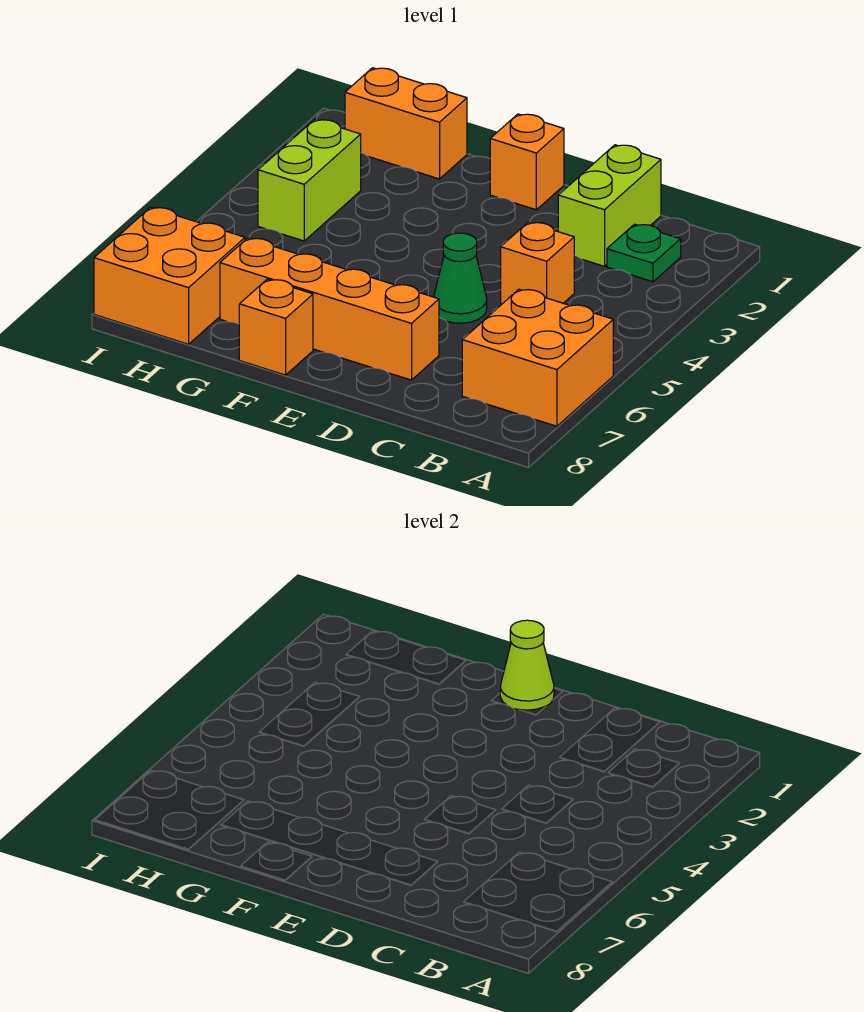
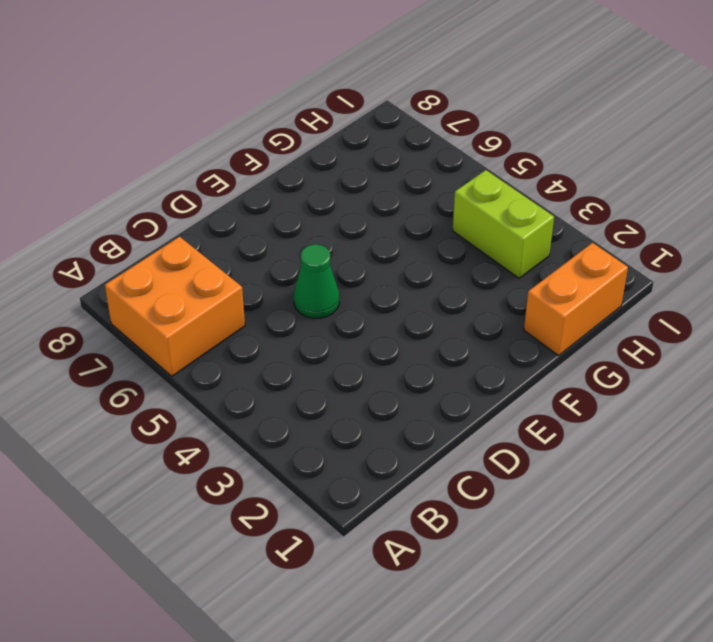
none -> green 1x1 plate [607,224,681,282]
none -> lime 1x2 brick [558,145,661,266]
none -> orange 1x1 brick [501,222,574,304]

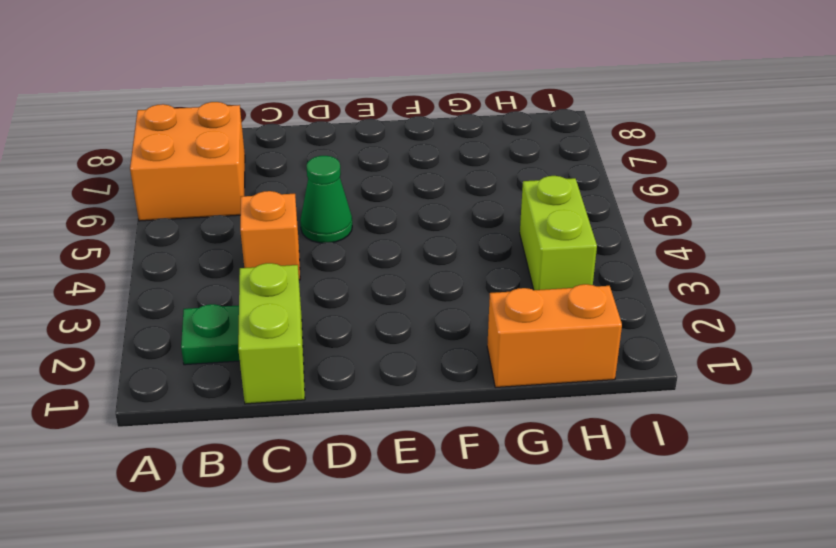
none -> orange 1x4 brick [220,238,439,380]
none -> orange 1x1 brick [490,114,564,210]
none -> orange 1x1 brick [239,279,313,375]

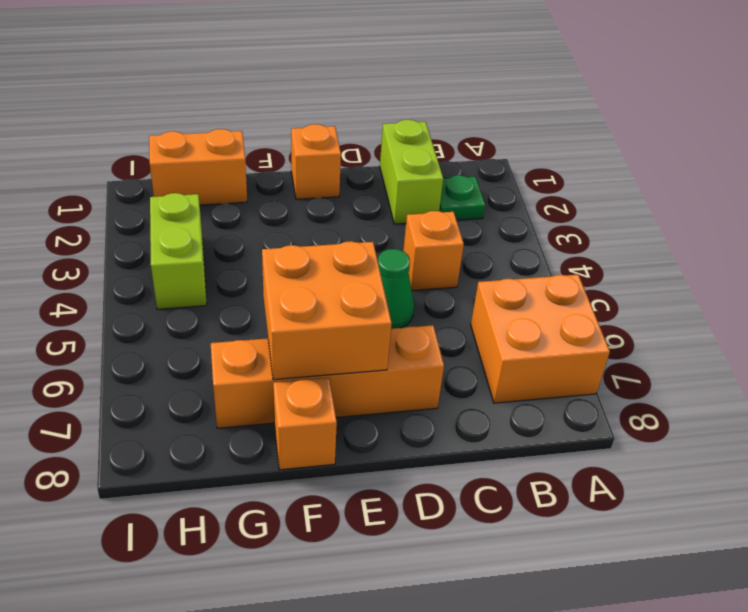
orange 2x2 brick [262,241,392,380] -> orange 2x2 brick moved to [94,207,245,344]
none -> lime 1x1 cone [500,620,554,710]

